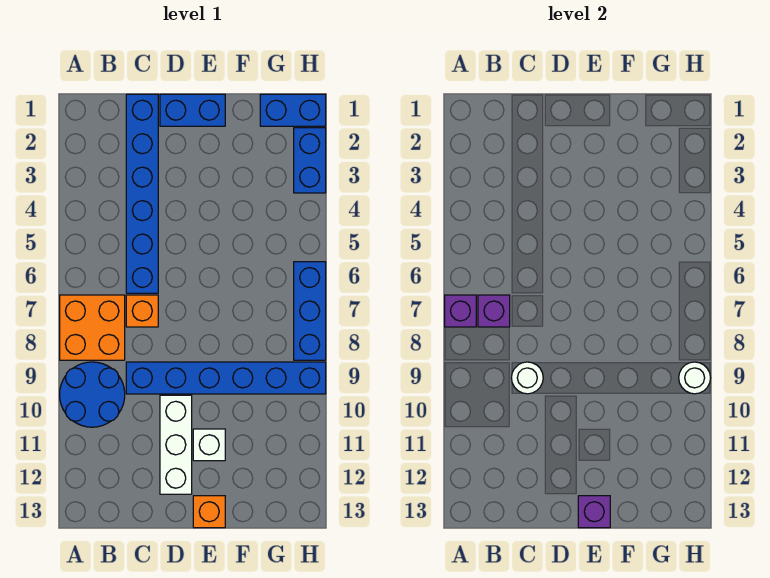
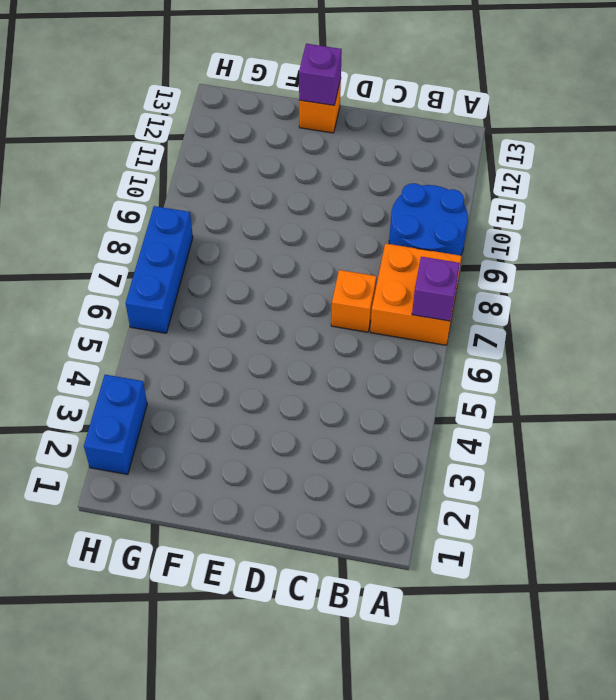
none -> blue 1x6 brick [126,94,158,293]
none -> blue 1x6 brick [126,362,326,394]
none -> blue 1x2 brick [160,94,225,126]

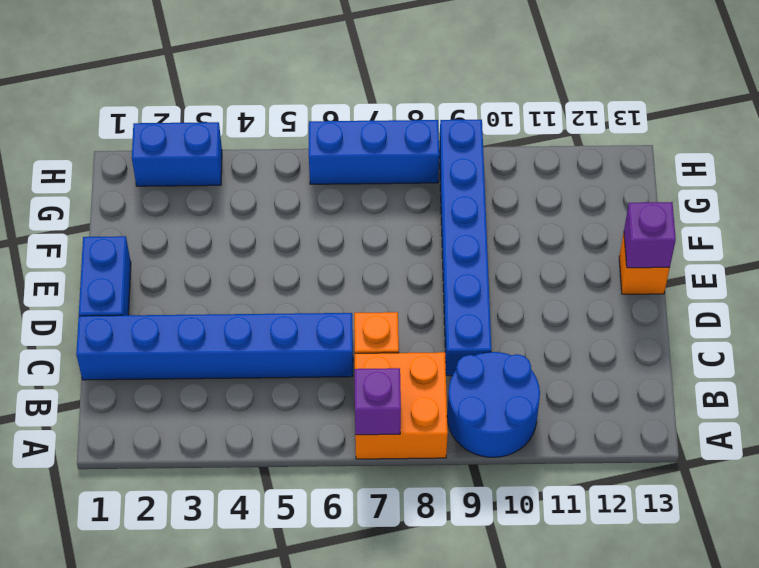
none -> white 1x3 brick [160,395,192,494]
none -> white 1x1 brick [193,429,225,461]
none -> blue 1x2 brick [260,94,326,126]

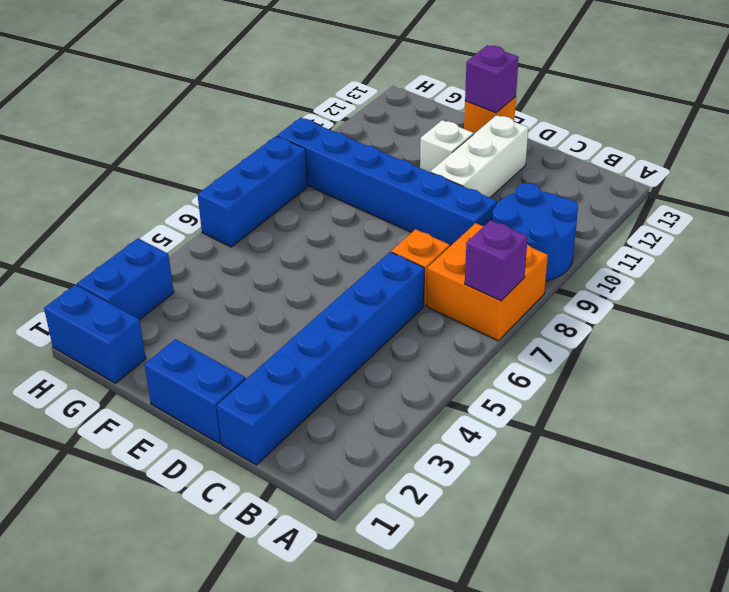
none -> purple 1x1 brick [478,295,510,327]
none -> white 1x1 round brick [511,362,543,394]
none -> white 1x1 round brick [679,362,710,394]

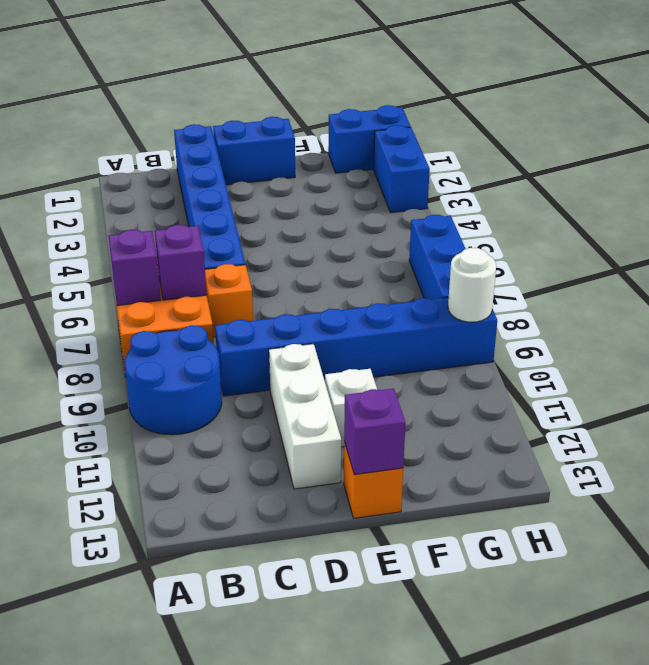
none -> white 1x1 round brick [511,362,543,394]

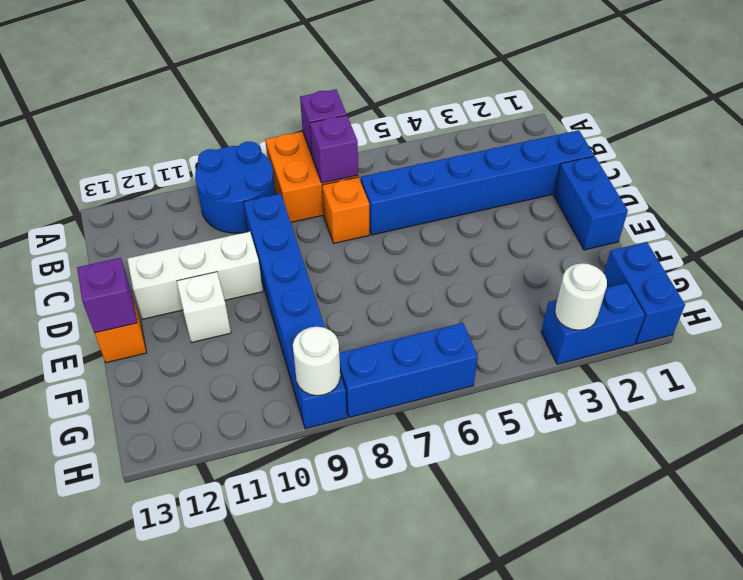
white 1x1 round brick [555,263,607,330] -> white 1x1 round brick moved to [511,362,543,394]

